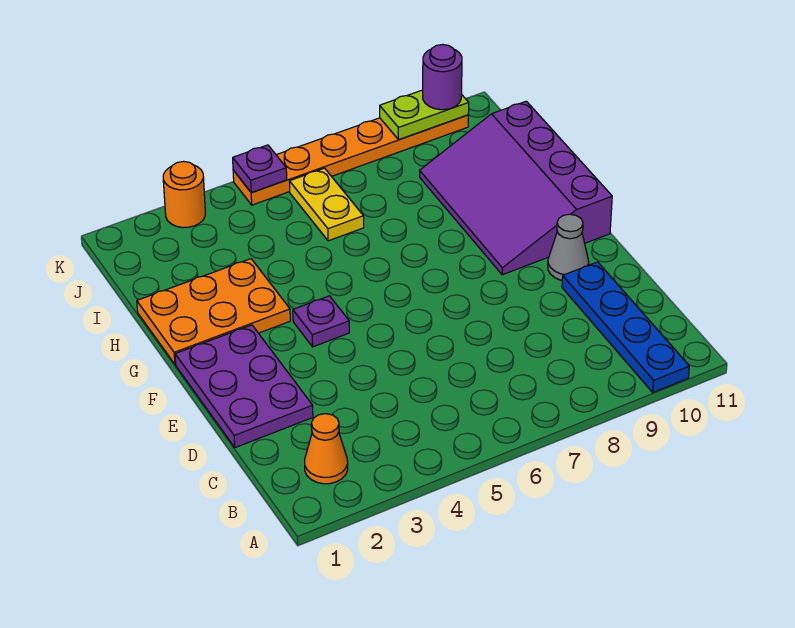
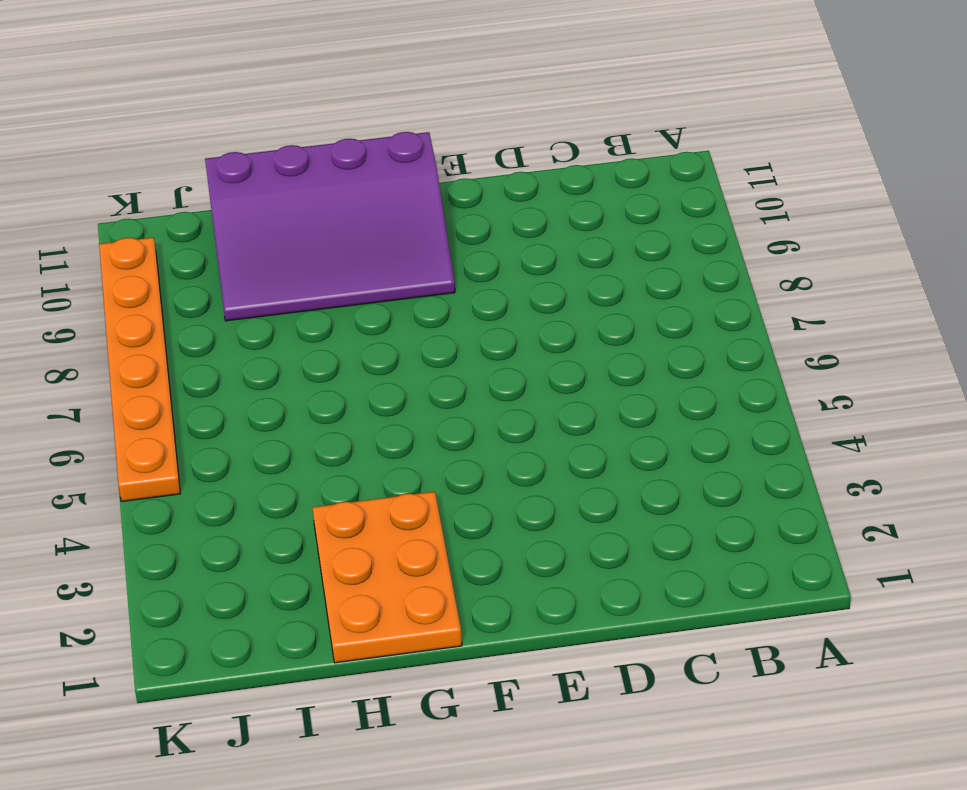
none -> blue 1x4 plate [562,262,689,392]
none -> orange 1x1 cone [305,414,348,484]
none -> purple 2x3 plate [175,325,313,448]

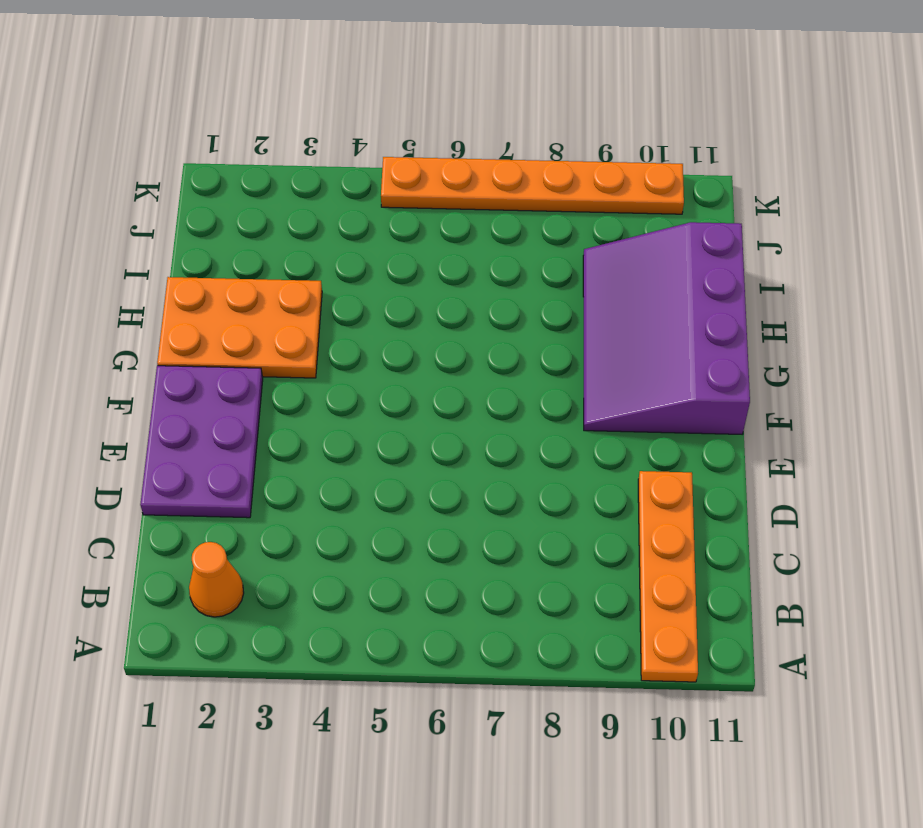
orange 1x4 plate [638,471,698,682] -> blue 1x4 plate [562,262,689,392]
none -> grey 1x1 cone [548,214,589,280]
none -> purple 1x1 plate [293,296,349,347]
none -> yellow 1x2 plate [289,168,364,241]

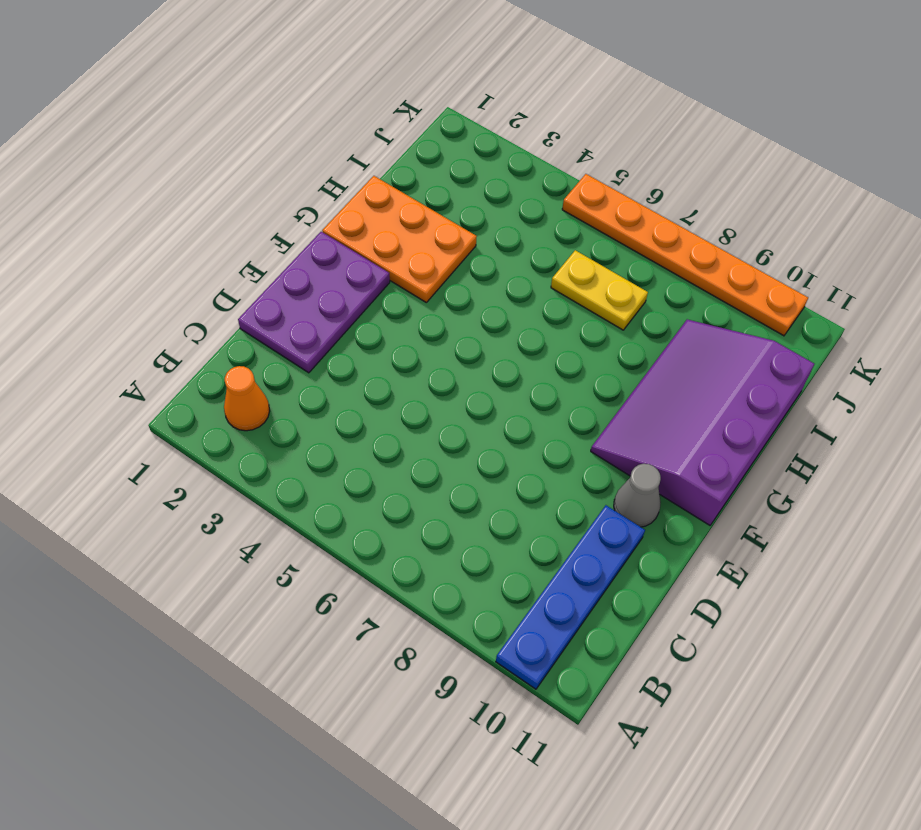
yellow 1x2 plate [551,250,648,330] -> yellow 1x2 plate turned to [289,168,364,241]
none -> purple 1x1 plate [293,296,349,347]
none -> orange 1x1 round brick [163,161,205,228]
none -> purple 1x1 plate [233,145,287,192]

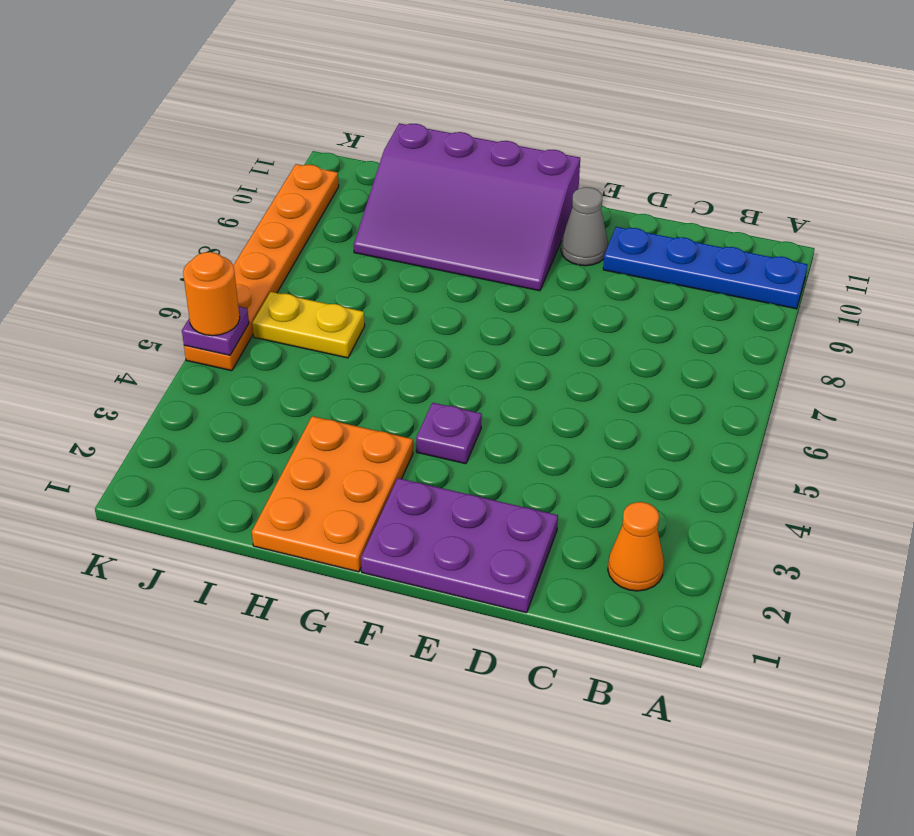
orange 1x1 round brick [183,252,240,336] -> orange 1x1 round brick moved to [163,161,205,228]
none -> lime 1x2 plate [380,90,469,140]
none -> purple 1x1 round brick [423,44,462,110]

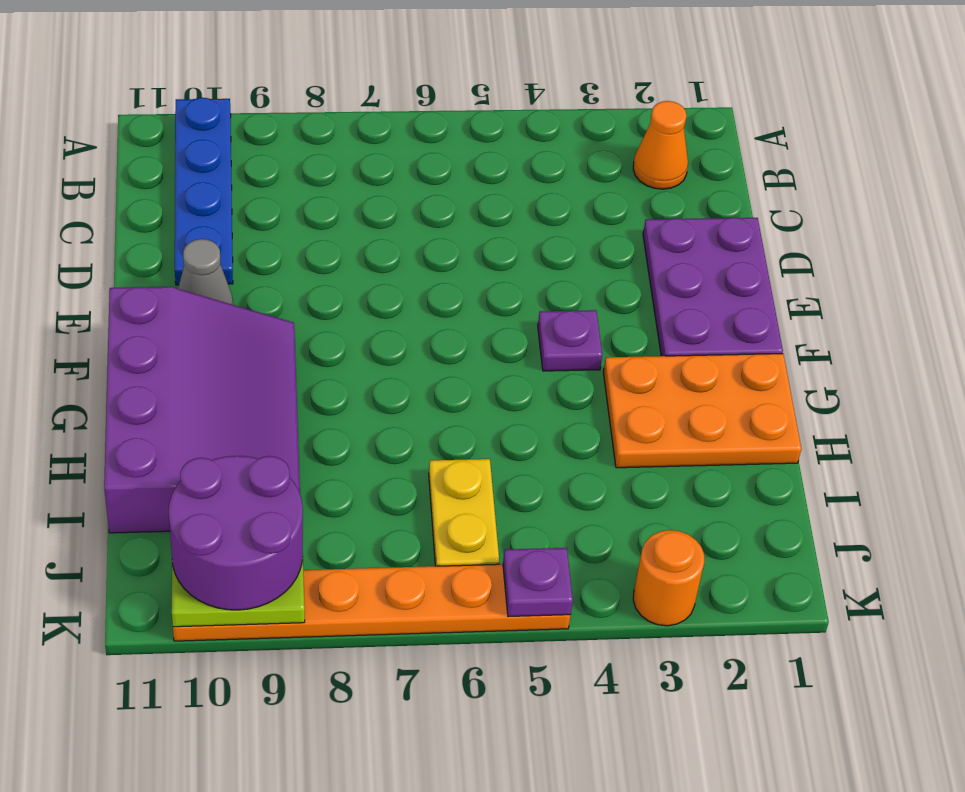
purple 2x2 round brick [169,456,303,610] -> purple 1x1 round brick [423,44,462,110]

